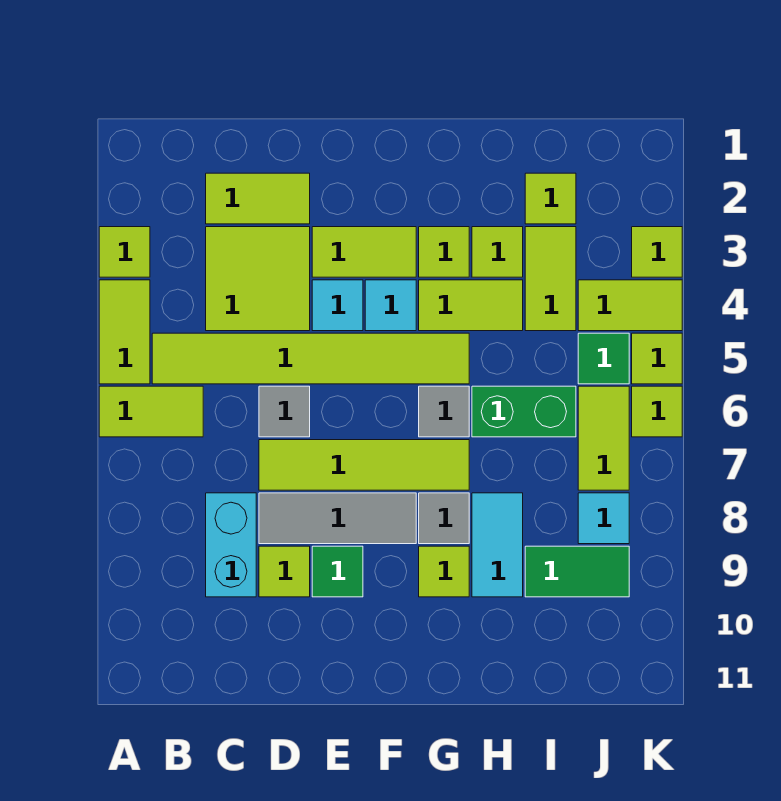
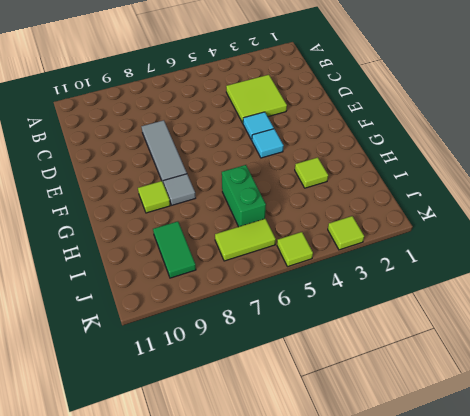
none -> lime 1x1 tile [99,227,150,277]
none -> lime 1x2 tile [99,280,150,384]
none -> lime 1x2 tile [99,386,203,437]
none -> lime 1x6 tile [152,333,469,384]

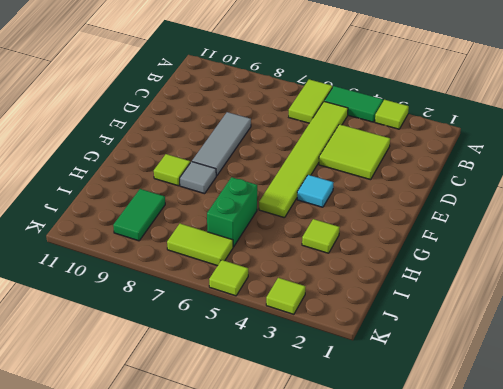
green 1x2 tile [324,86,383,122] -> lime 1x2 tile [99,280,150,384]
none -> lime 1x2 tile [206,173,310,224]
none -> cyan 1x2 brick [206,493,256,597]
none -> grey 1x1 tile [259,386,310,437]
none -> lime 1x4 tile [259,440,469,490]

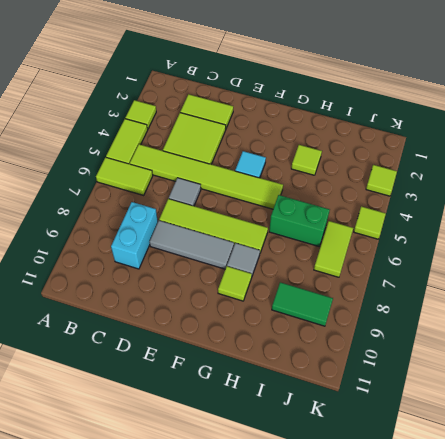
none -> lime 1x1 tile [259,546,310,597]
none -> lime 1x2 tile [312,227,416,277]
none -> cyan 1x1 tile [312,280,363,331]
none -> green 1x1 tile [312,546,363,597]

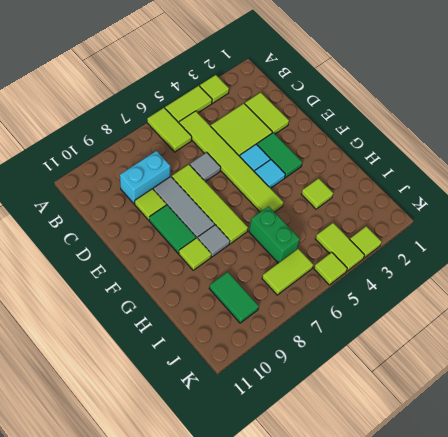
green 1x2 tile [257,133,302,178] -> lime 1x2 tile [312,227,416,277]
green 1x2 tile [149,205,196,253] -> green 1x1 tile [312,546,363,597]
none -> lime 1x1 tile [419,227,469,277]
none -> lime 1x2 tile [419,280,523,331]
none -> grey 1x1 tile [419,386,469,437]
none -> cyan 1x2 tile [472,493,523,597]

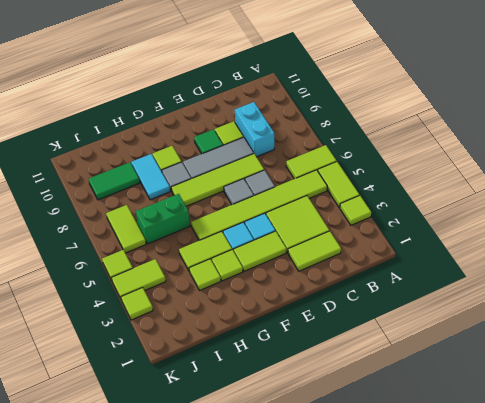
grey 1x1 tile [224,179,254,205] -> grey 1x1 tile moved to [419,386,469,437]
none -> lime 1x1 tile [525,173,576,224]
none -> lime 1x2 tile [525,227,576,331]
none -> green 1x1 tile [578,333,629,384]
none -> cyan 1x1 tile [578,493,629,544]

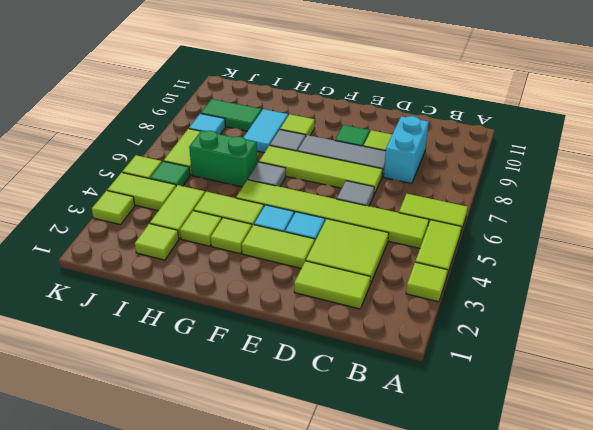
none -> lime 1x1 tile [632,386,682,437]

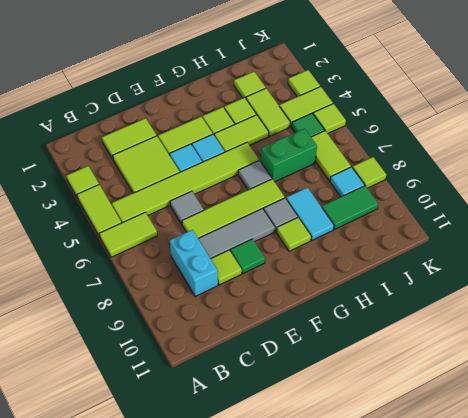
lime 1x1 tile [353,157,386,188] -> lime 1x1 tile moved to [632,386,682,437]

